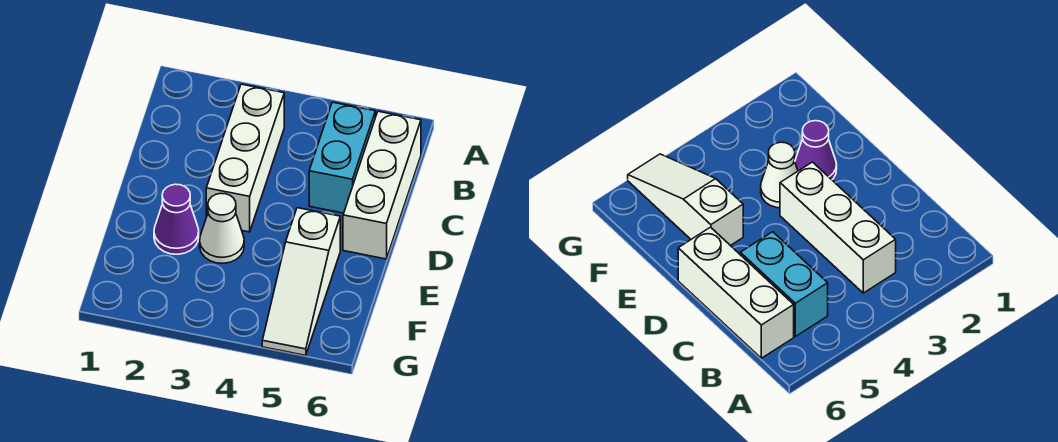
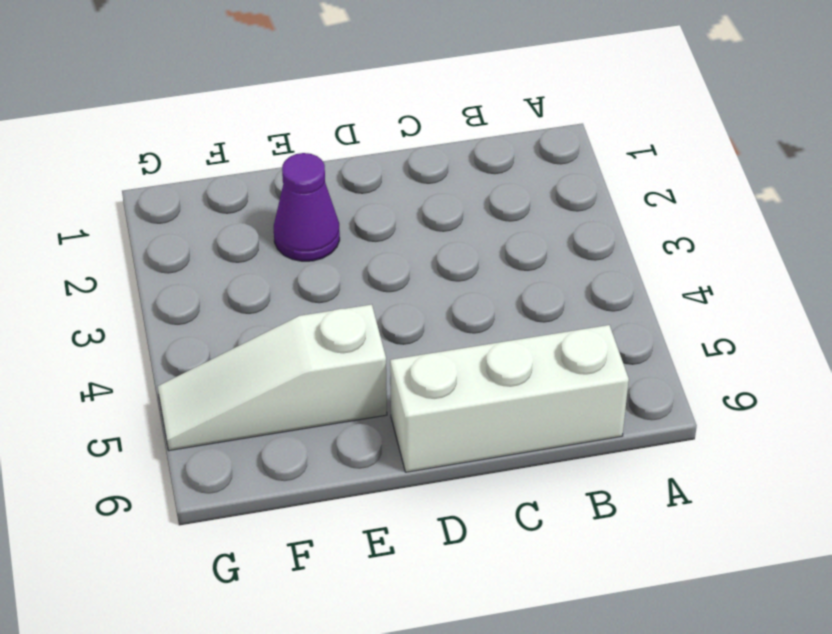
none -> white 1x3 brick [206,84,284,232]
none -> cyan 1x2 brick [309,102,375,213]

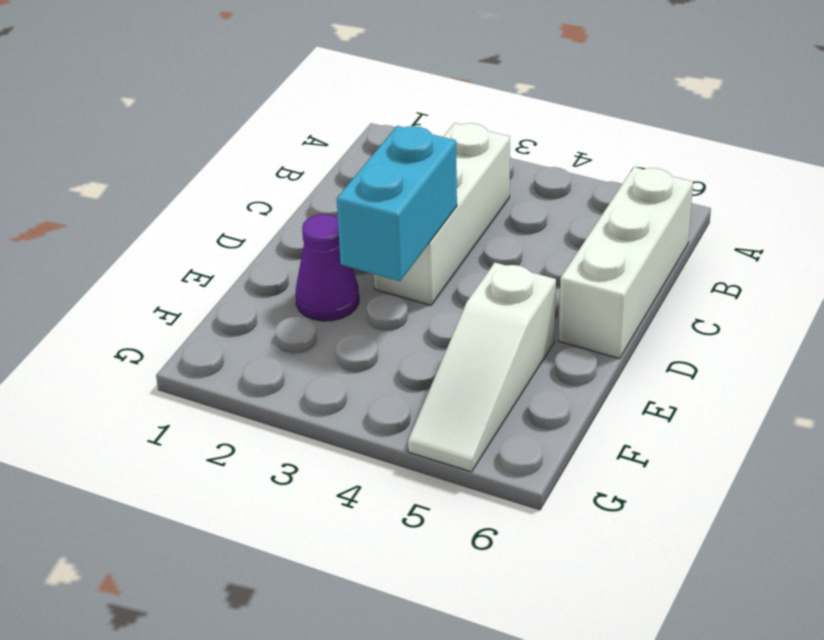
cyan 1x2 brick [337,126,457,281] -> cyan 1x2 brick moved to [309,102,375,213]
none -> white 1x1 cone [200,193,244,263]

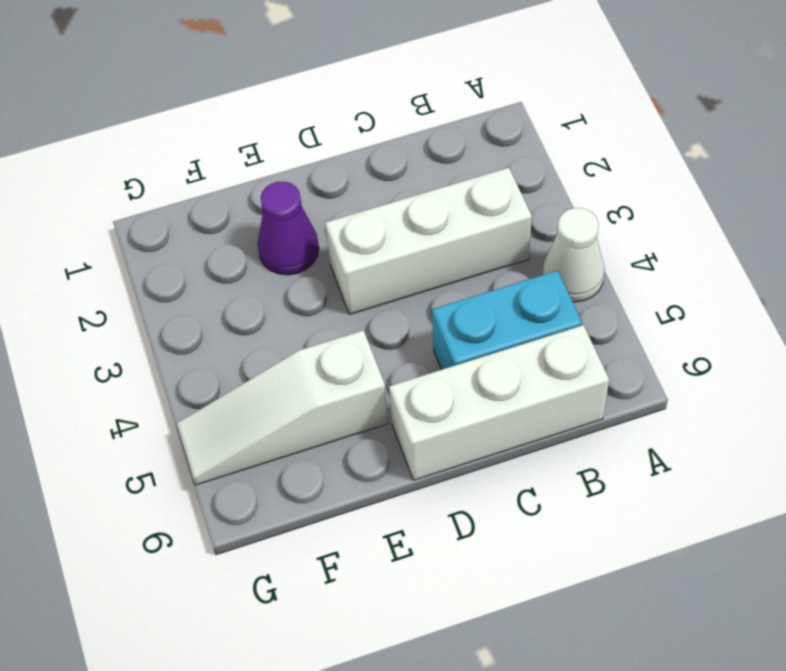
white 1x1 cone [542,208,605,302] -> white 1x1 cone moved to [200,193,244,263]

